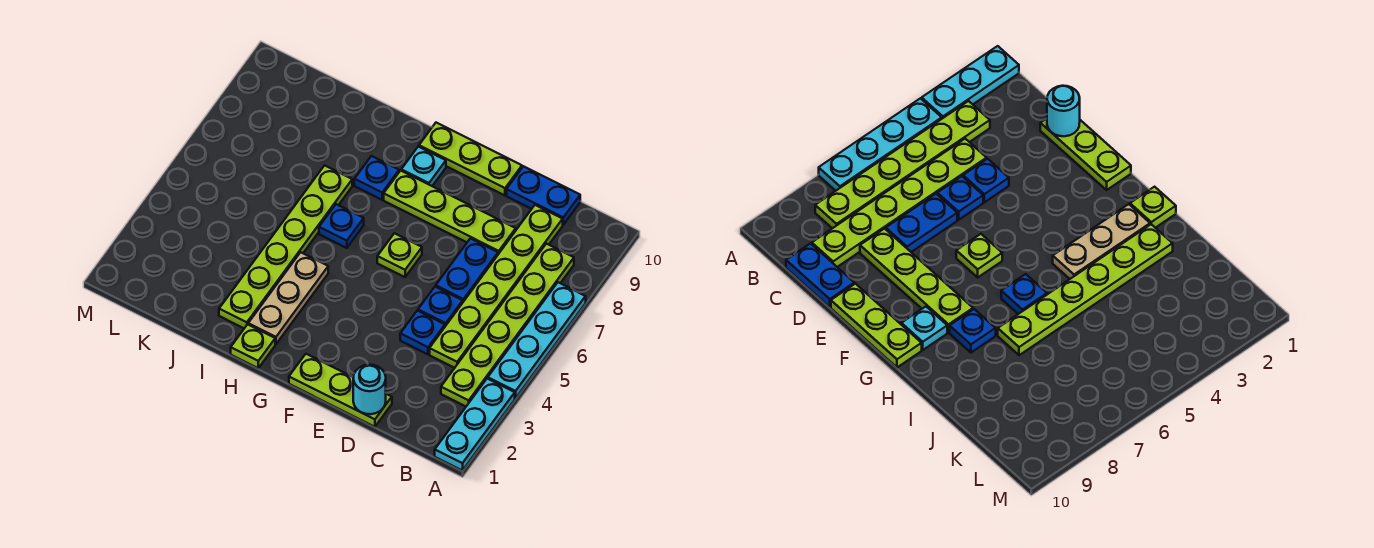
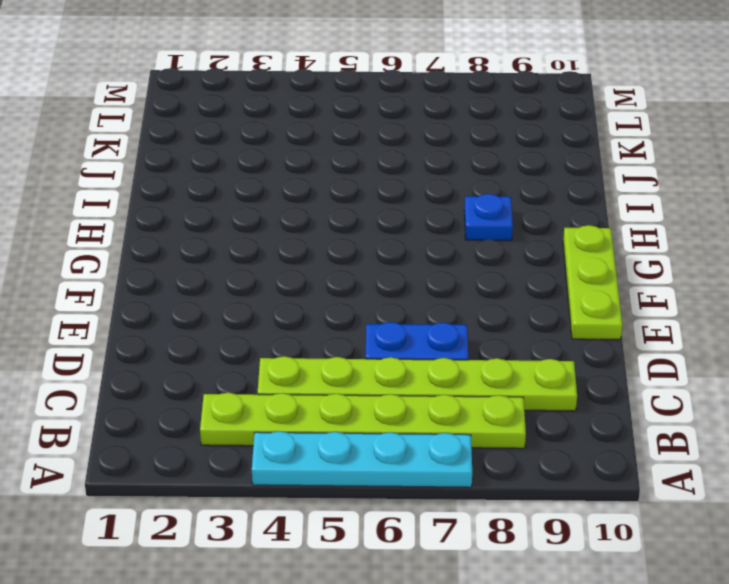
none -> cyan 1x3 plate [435,378,515,471]
none -> blue 1x2 plate [507,166,580,225]
none -> lime 1x3 plate [289,354,392,427]

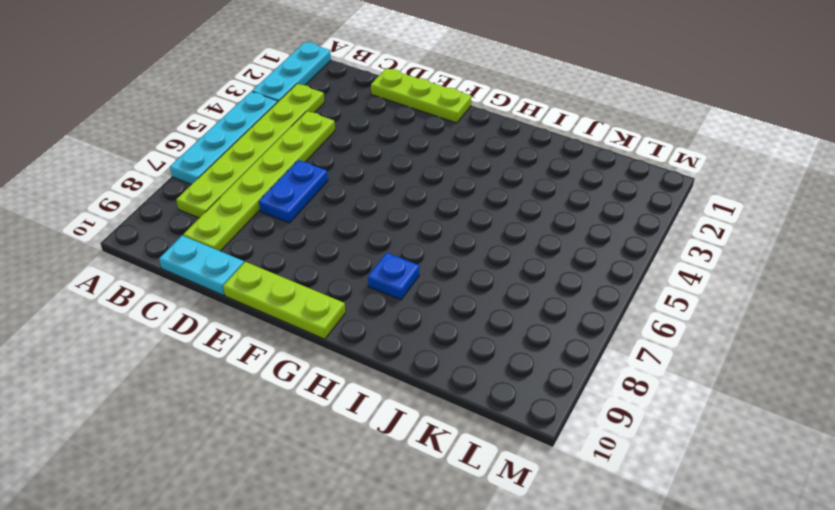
cyan 1x2 plate [159,236,244,295] -> blue 1x2 plate [507,166,580,225]
none -> blue 1x1 plate [400,311,445,354]
none -> blue 1x1 plate [418,287,463,326]
none -> lime 1x4 plate [384,171,516,254]

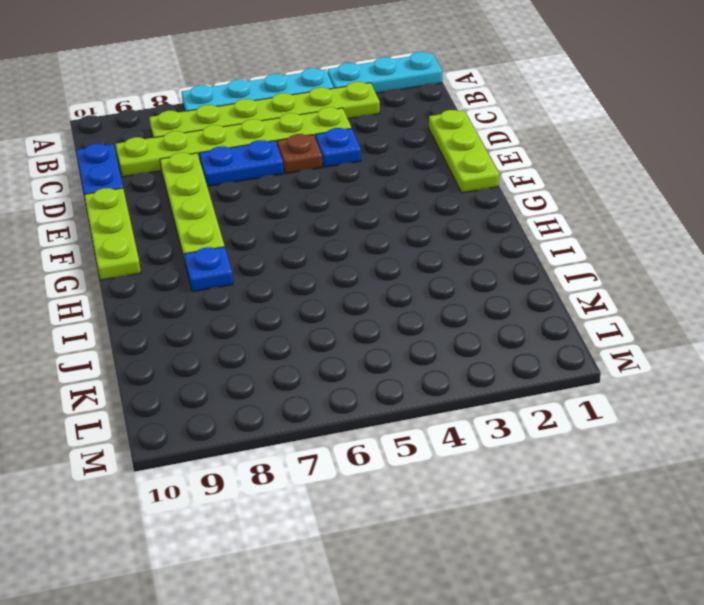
brown 1x1 plate [277,134,322,174] -> blue 1x1 plate [418,287,463,326]
none -> lime 1x1 plate [377,233,422,277]
none -> cyan 1x1 plate [401,147,446,186]
none -> lime 1x1 plate [231,324,275,368]

